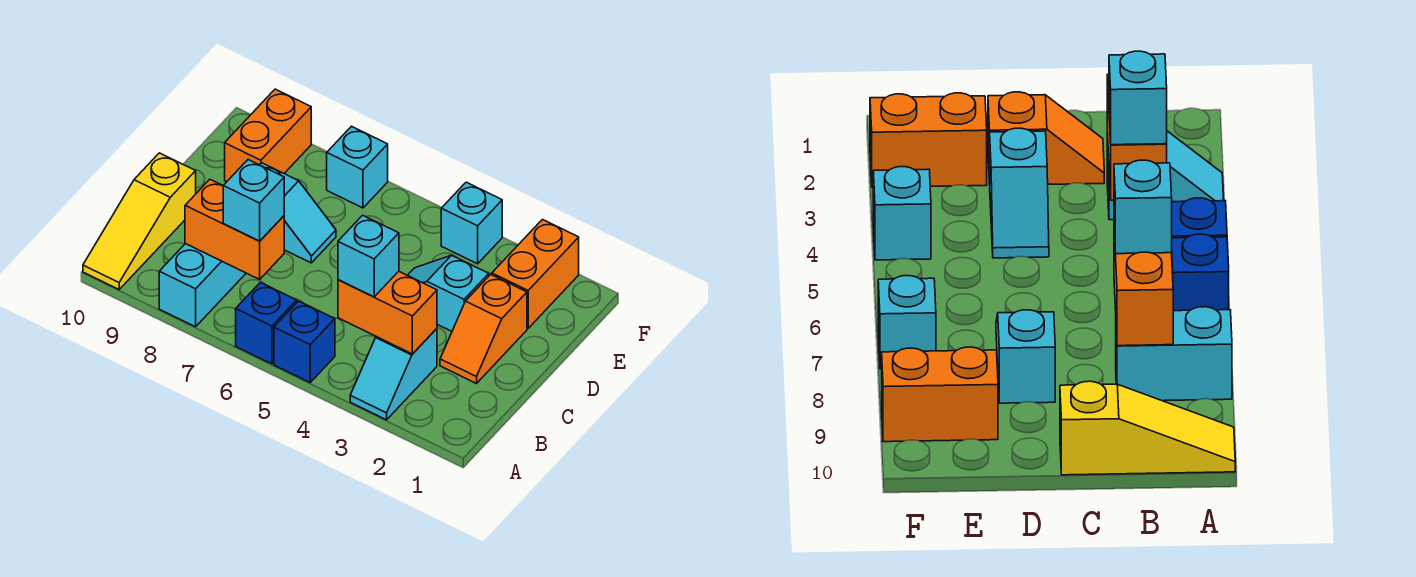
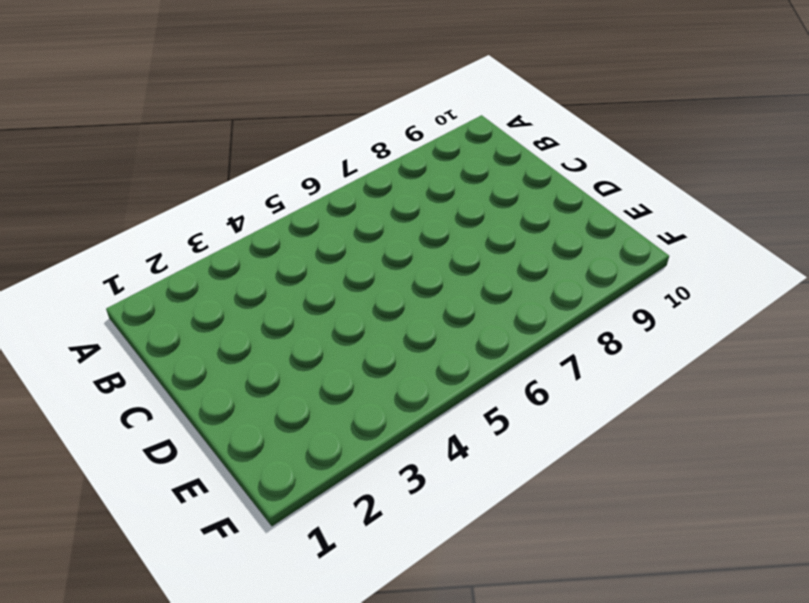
none -> cyan 1x2 slope [350,329,437,420]
none -> blue 1x1 brick [274,301,335,382]
none -> blue 1x1 brick [236,282,297,364]

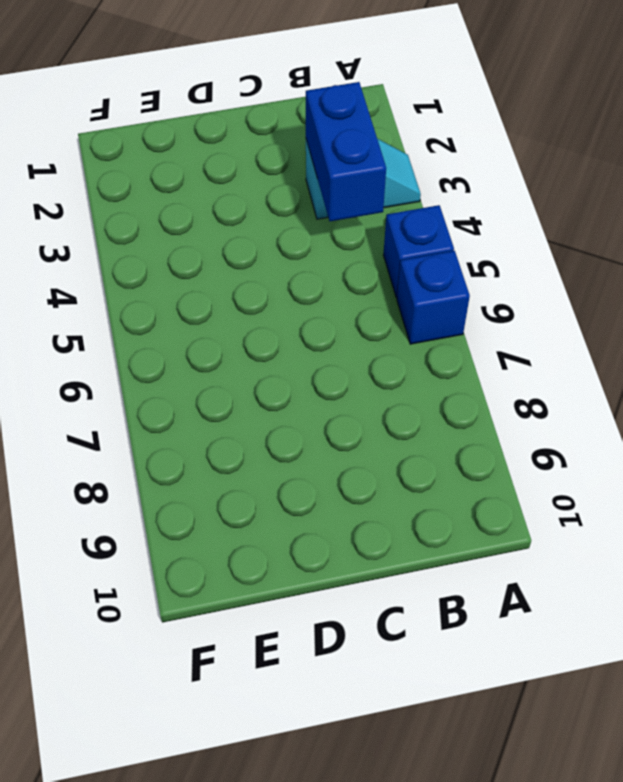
blue 1x2 brick [306,82,386,221] -> orange 1x2 brick [338,271,437,354]
none -> cyan 1x2 brick [159,244,246,327]
none -> yellow 1x3 slope [83,153,196,289]
none -> orange 1x2 slope [440,274,527,384]

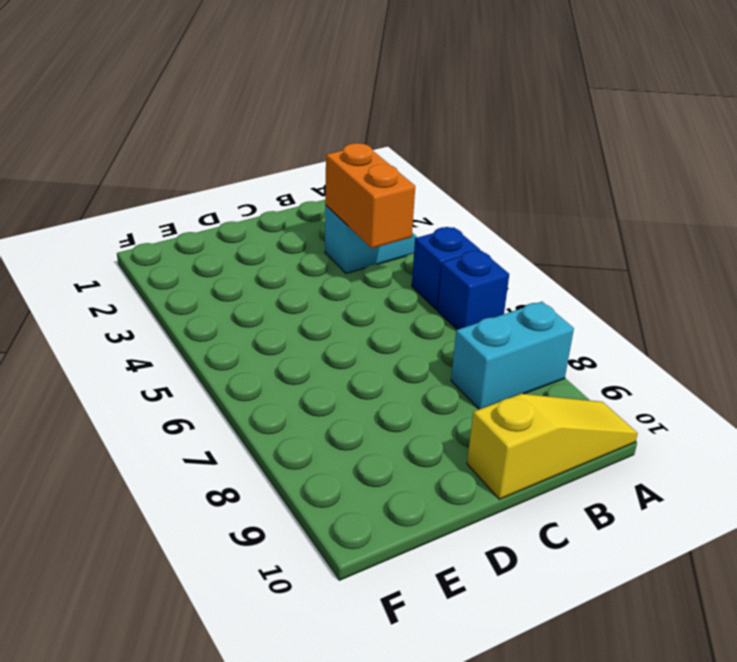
none -> orange 1x2 slope [440,274,527,384]
none -> cyan 1x2 slope [408,255,489,331]
none -> cyan 1x2 slope [260,163,336,263]

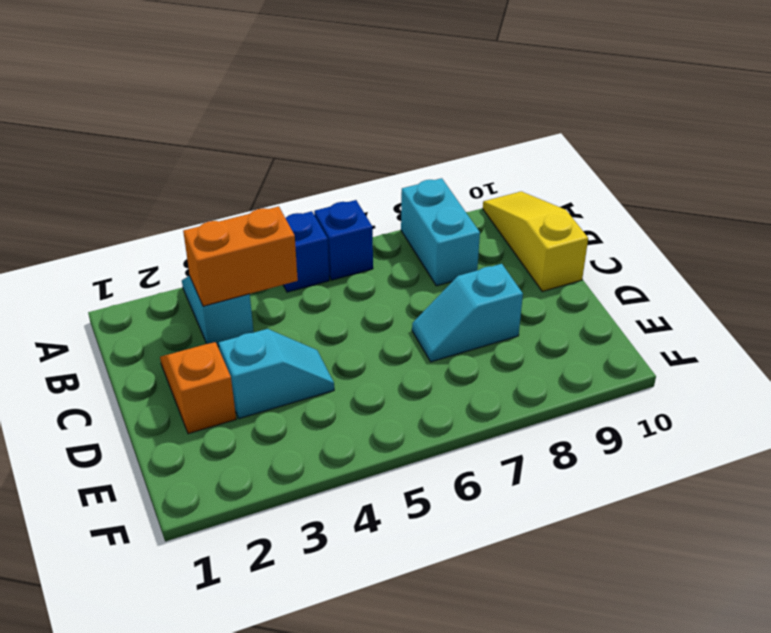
none -> orange 1x2 brick [492,220,579,328]
none -> orange 1x2 brick [225,89,311,182]
none -> cyan 1x1 brick [441,182,502,264]

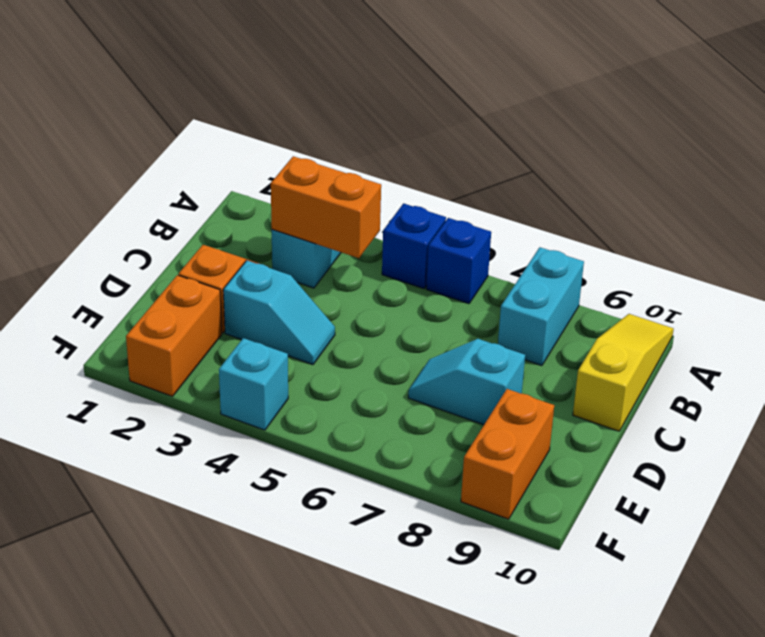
none -> cyan 1x1 brick [327,126,388,208]
none -> orange 1x2 brick [185,179,284,279]
none -> cyan 1x1 brick [338,215,399,297]

